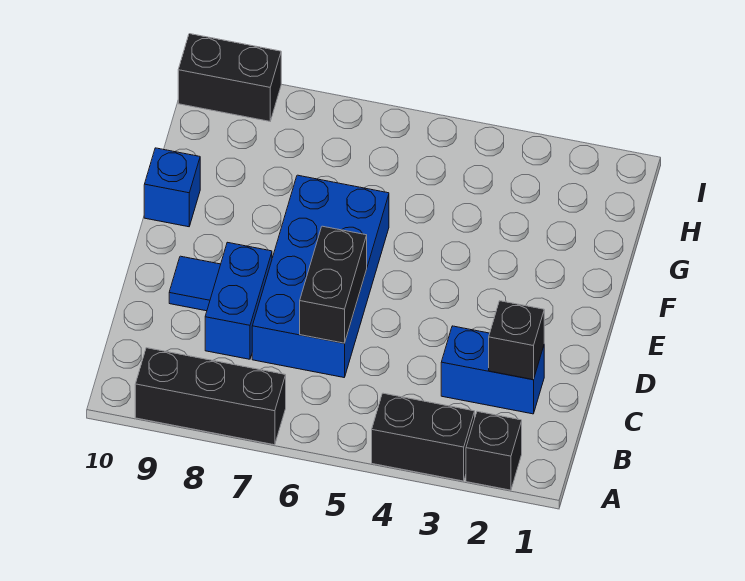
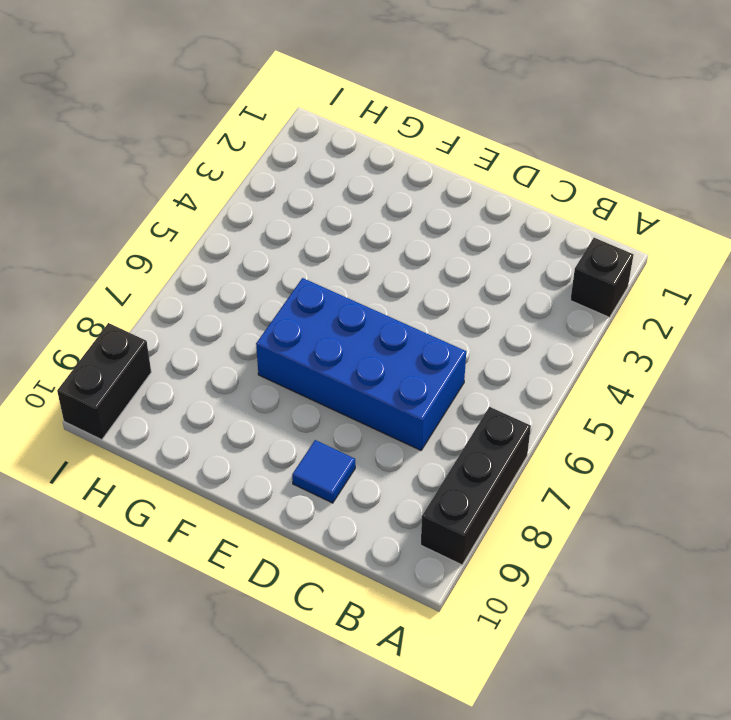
none -> black 1x2 brick [372,393,475,481]
none -> blue 1x2 brick [441,326,544,414]

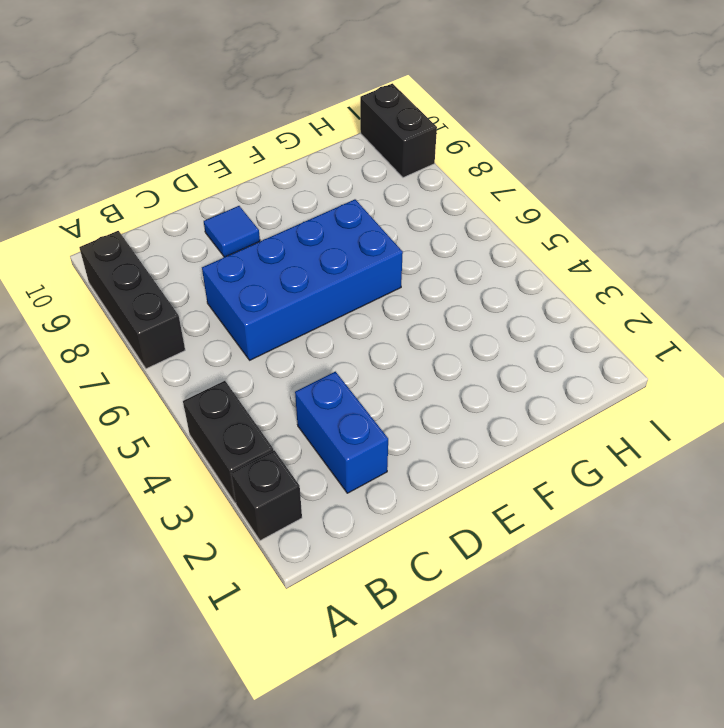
none -> blue 1x2 brick [205,242,272,359]
none -> blue 1x1 brick [144,148,200,227]

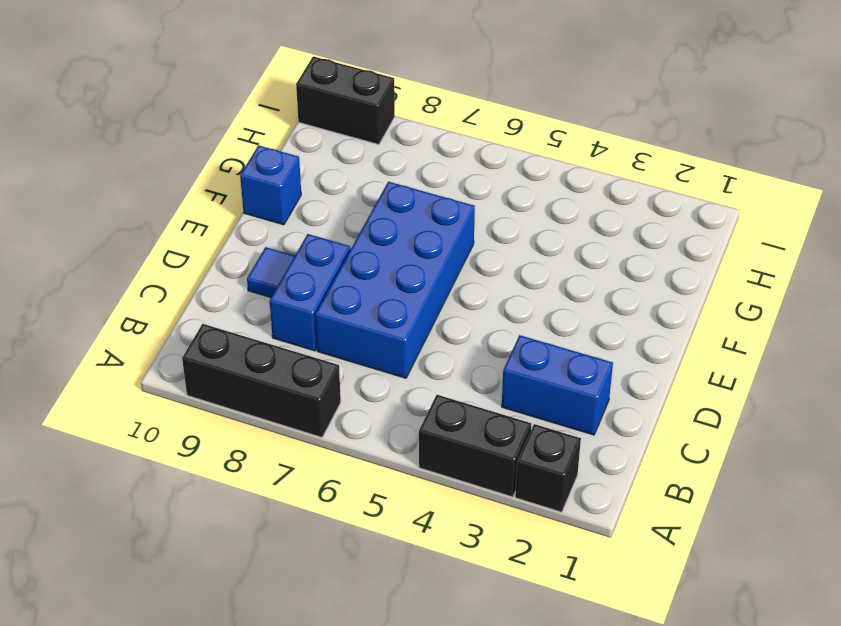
none -> black 1x1 brick [489,301,544,380]
none -> black 1x2 brick [300,226,367,343]

